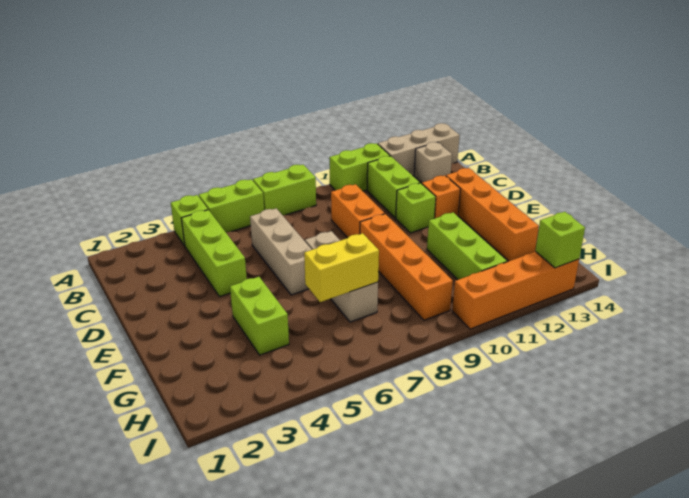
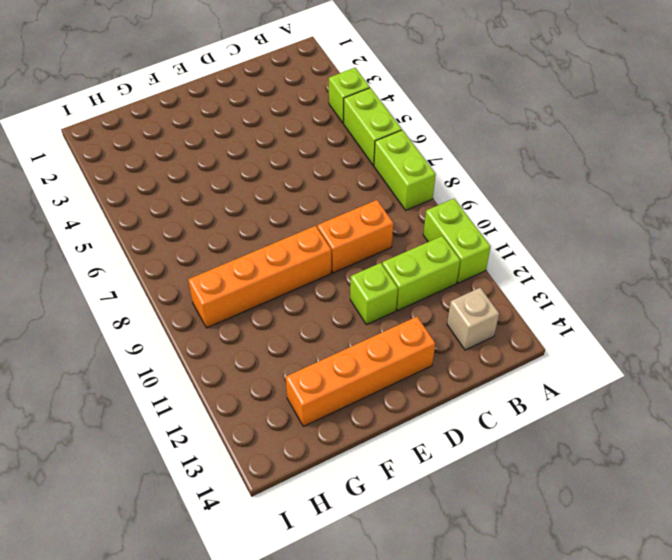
none -> tan 1x3 brick [378,123,460,176]
none -> lime 1x3 brick [181,210,247,297]
none -> tan 1x3 brick [250,208,312,295]

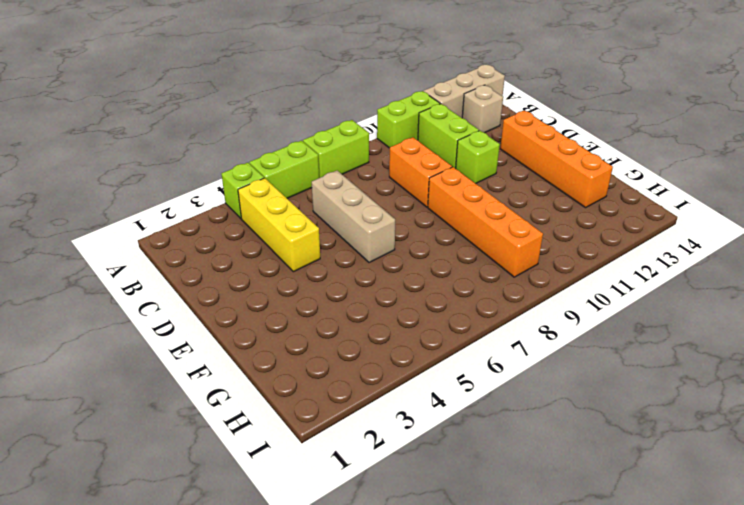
yellow 1x3 brick [238,178,320,272] -> lime 1x3 brick [181,210,247,297]
none -> orange 1x1 brick [422,176,460,218]
none -> tan 1x3 brick [305,231,378,322]
none -> lime 1x2 brick [230,277,289,355]

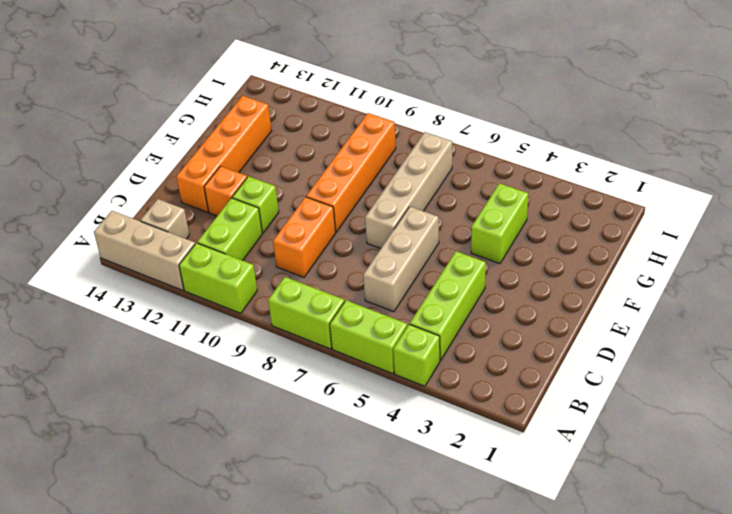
tan 1x4 brick [365,132,452,249] -> tan 1x3 brick [305,231,378,322]
none -> lime 1x3 brick [427,213,507,280]
none -> orange 1x4 brick [452,252,579,329]
none -> yellow 1x2 brick [304,233,379,302]

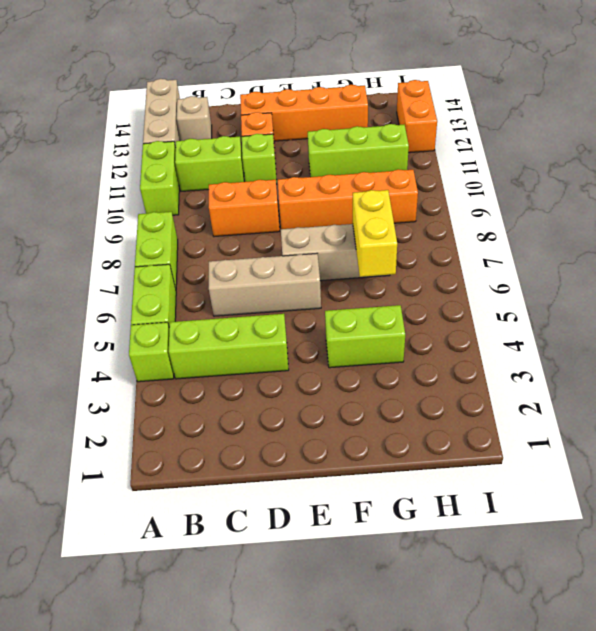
orange 1x2 brick [397,80,437,153] -> orange 1x4 brick [452,252,579,329]
none -> lime 1x1 brick [536,212,585,268]

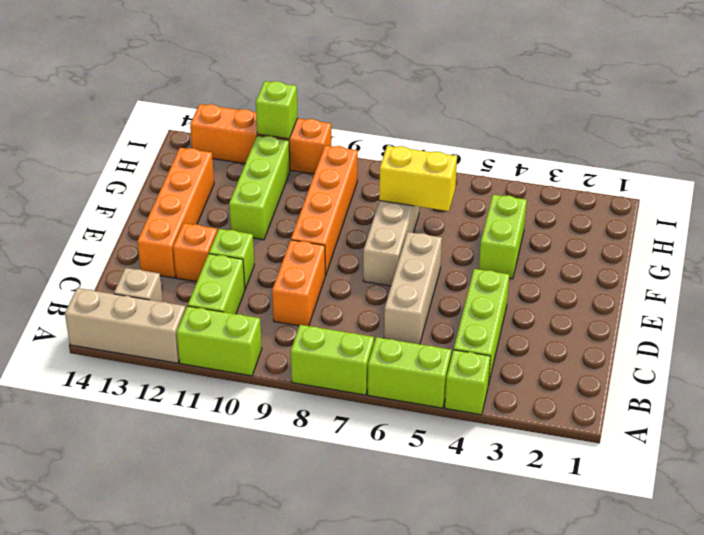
lime 1x1 brick [256,81,298,139] -> lime 1x1 brick moved to [536,212,585,268]

